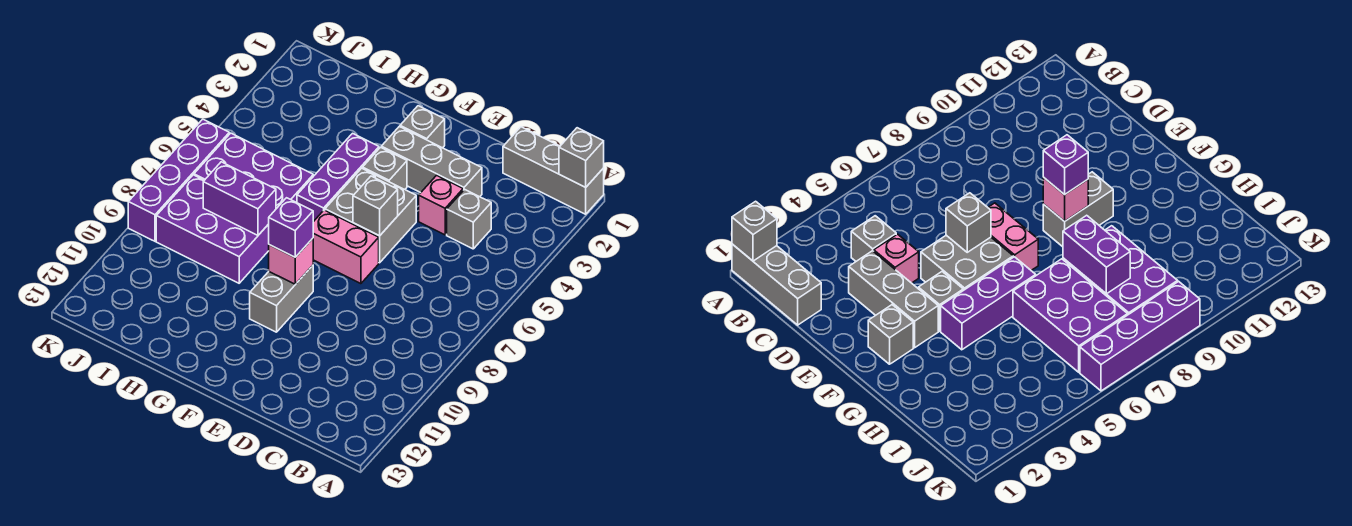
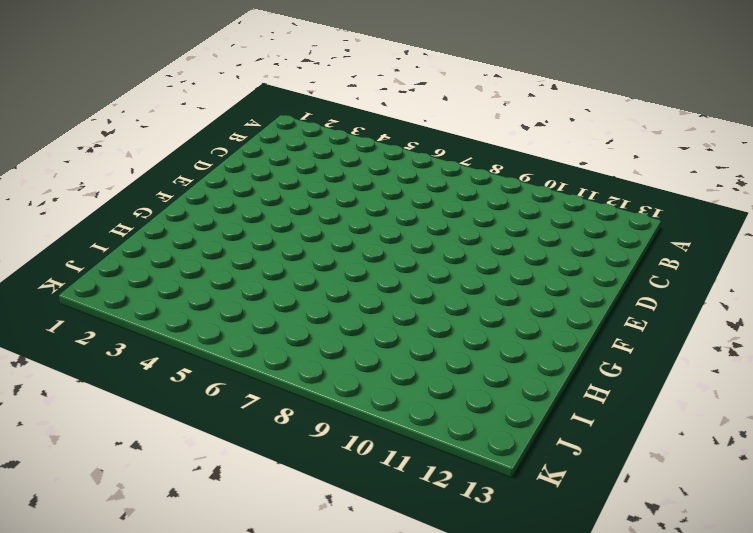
none -> grey 1x3 brick [503,127,604,214]
none -> grey 1x1 brick [447,189,491,249]
none -> grey 1x3 brick [381,127,482,197]

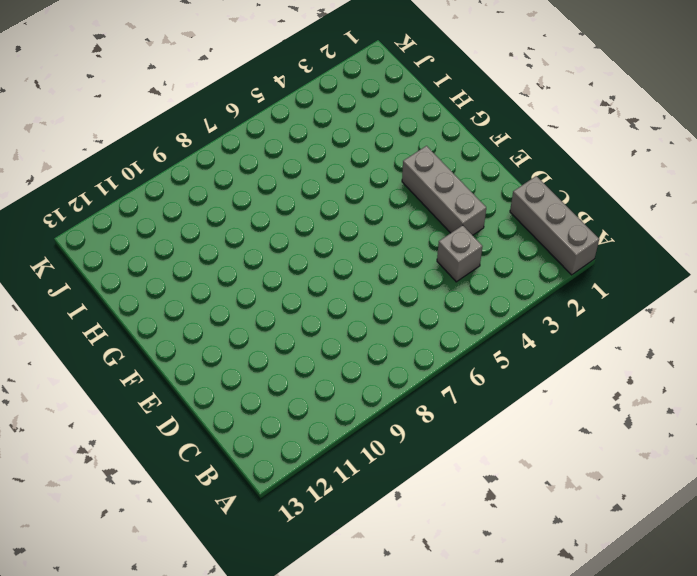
none -> pink 1x1 brick [419,175,463,235]
none -> grey 2x2 brick [325,168,416,263]
none -> pink 1x2 brick [313,210,379,284]

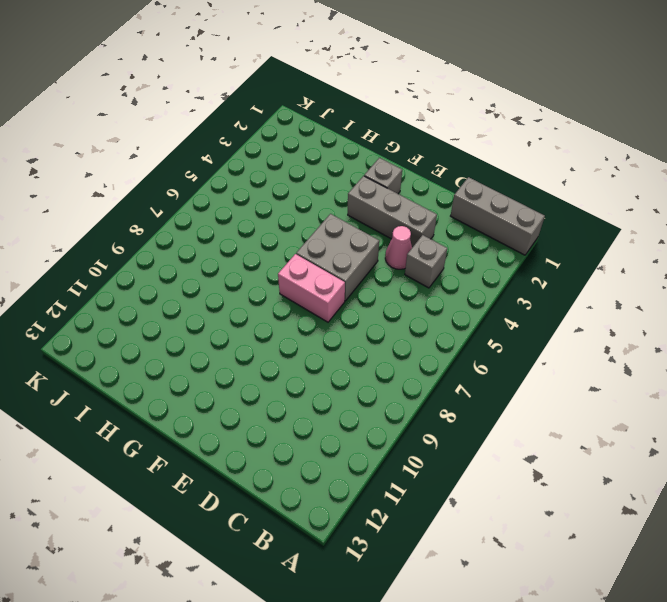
pink 1x1 cone [385,226,412,269] -> pink 1x1 brick [419,175,463,235]
none -> grey 1x1 brick [363,147,407,189]
none -> grey 1x2 brick [250,265,313,332]
none -> purple 1x3 brick [297,133,379,222]

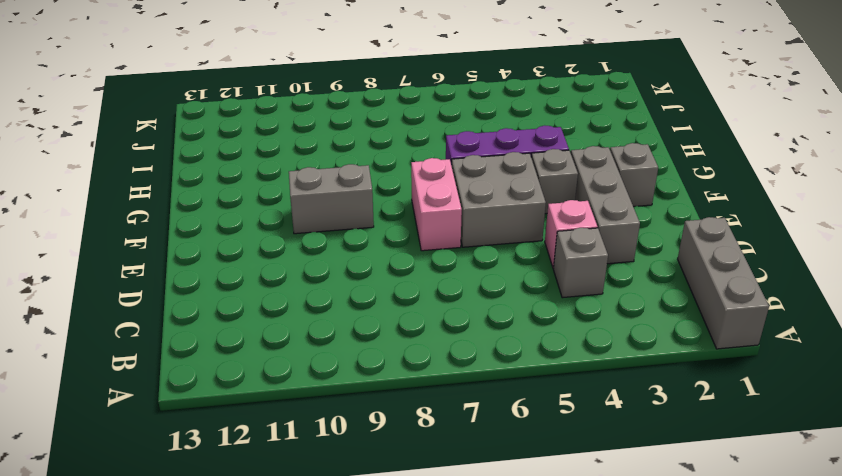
none -> purple 2x3 brick [194,133,313,209]
none -> purple 2x3 brick [156,175,269,283]
none -> purple 1x4 brick [128,119,229,241]

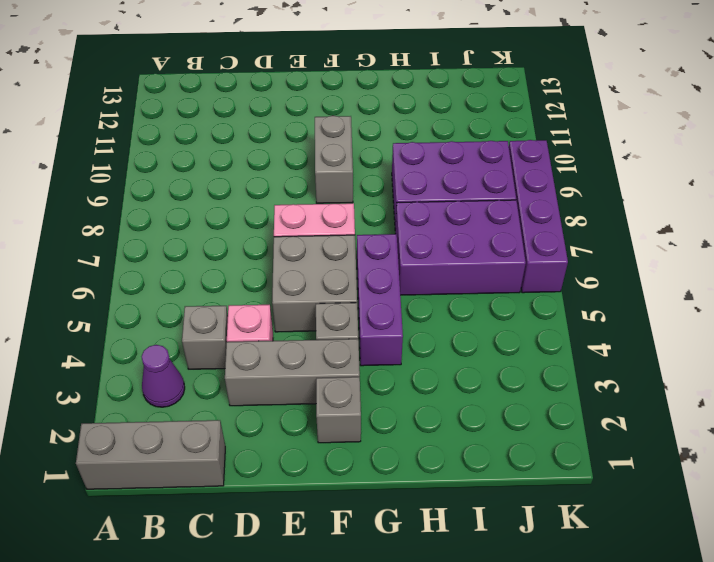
purple 1x1 cone [142,345,185,407] -> none
none -> grey 1x1 brick [559,128,604,187]
none -> grey 1x1 brick [353,176,398,236]
none -> pink 1x1 brick [269,238,313,284]

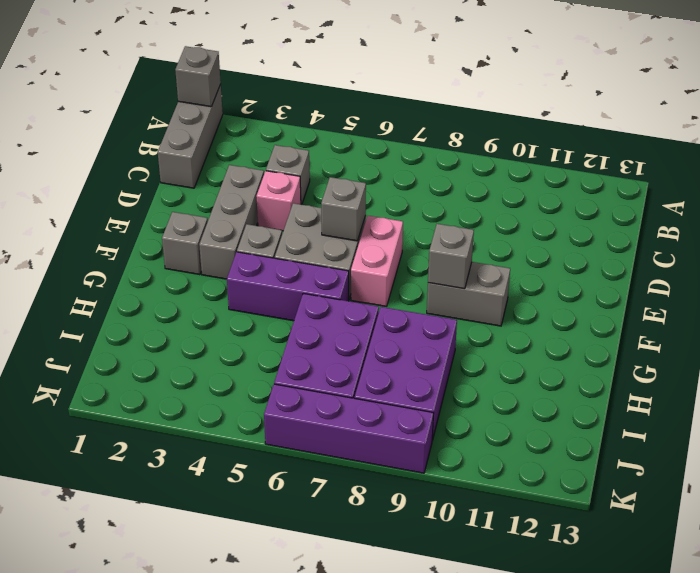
grey 1x1 brick [428,224,474,289] -> pink 1x1 brick [269,238,313,284]
none -> purple 1x2 brick [203,162,276,235]
none -> purple 1x1 brick [269,198,313,257]

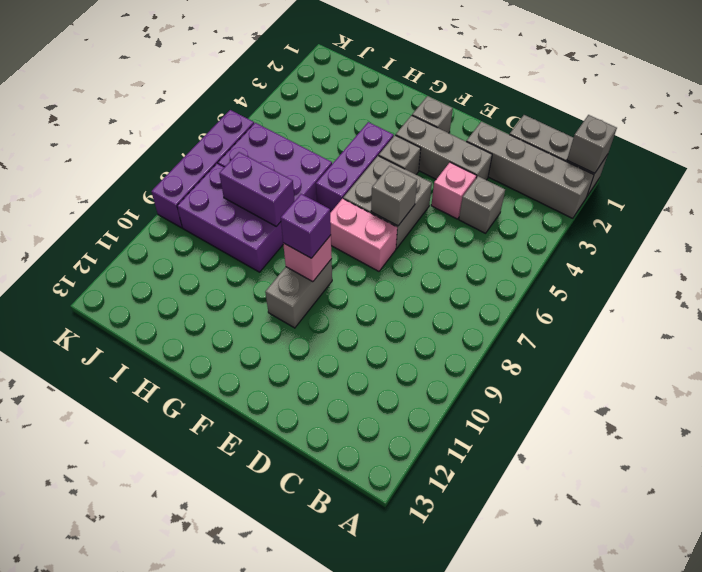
grey 1x4 brick [466,121,594,218] -> none

